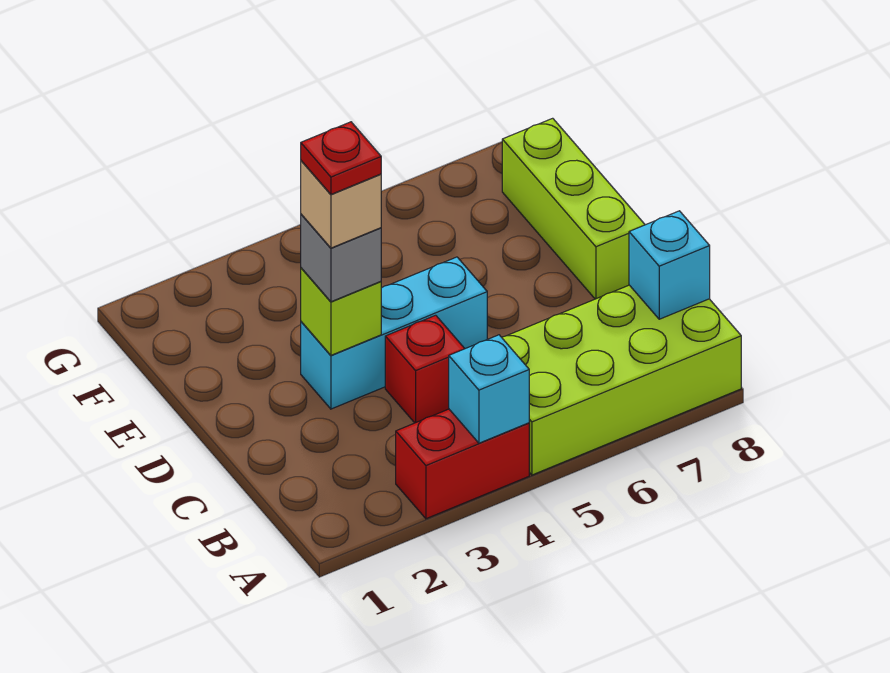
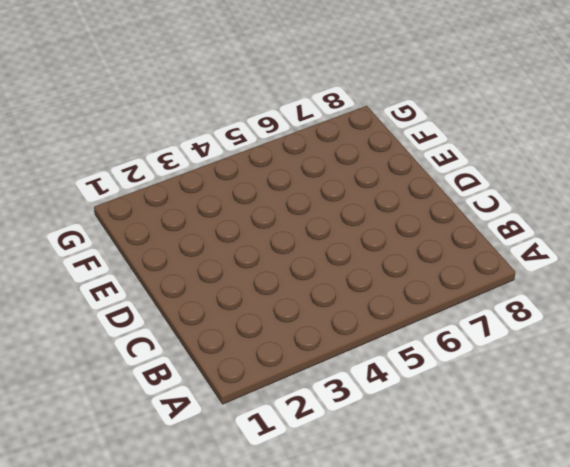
none -> red 1x2 brick [396,409,529,519]
none -> lime 2x4 brick [502,285,741,475]

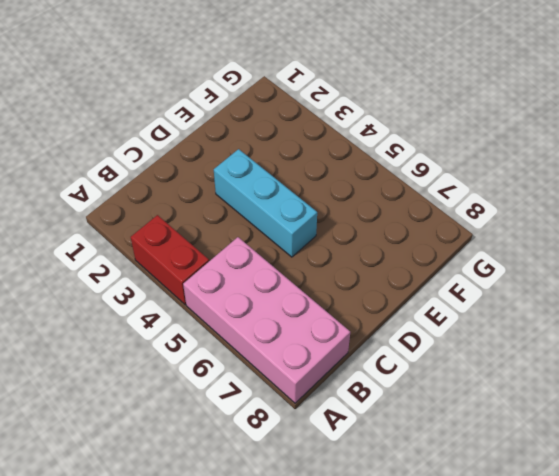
pink 2x4 brick [183,237,350,403] -> lime 2x4 brick [502,285,741,475]
none -> red 1x1 brick [385,315,465,423]
none -> lime 1x3 brick [502,118,645,299]

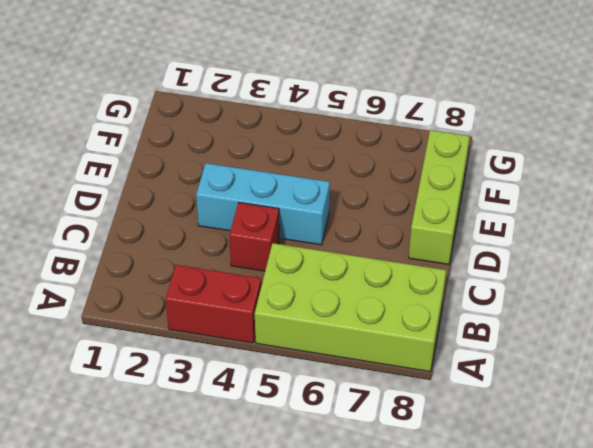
none -> cyan 1x1 brick [449,335,529,443]
none -> cyan 1x1 brick [629,211,710,319]

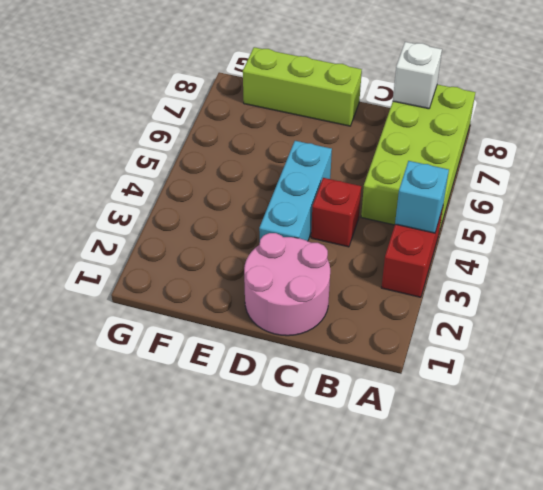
white 1x1 brick [393,42,442,109] -> cyan 1x1 brick [629,211,710,319]
pink 2x2 round brick [244,233,330,336] -> none
none -> lime 1x1 brick [301,268,381,355]
none -> grey 1x1 brick [301,214,381,302]

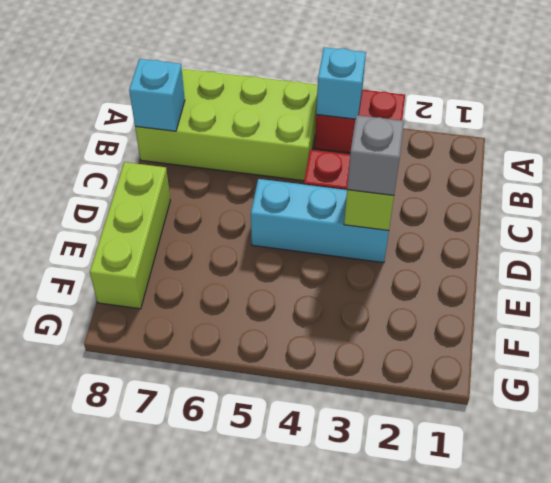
none -> tan 1x1 brick [301,161,381,248]
none -> red 1x1 plate [301,122,381,194]

